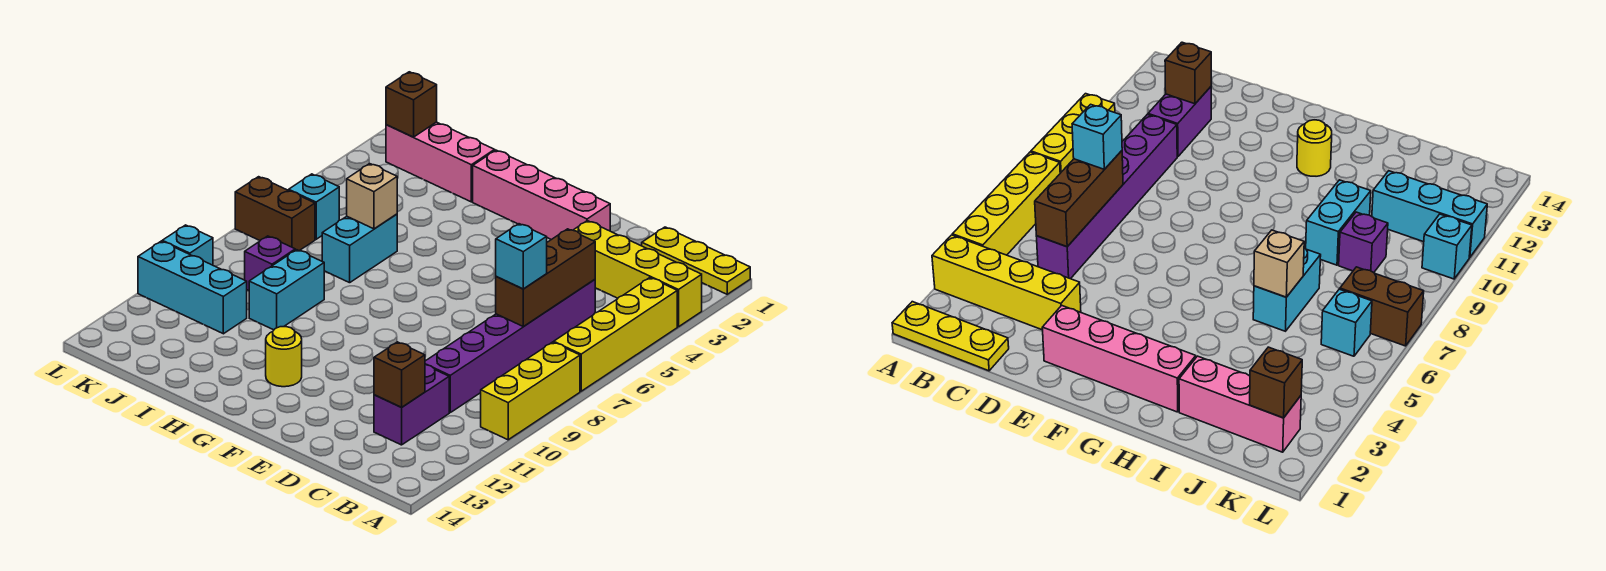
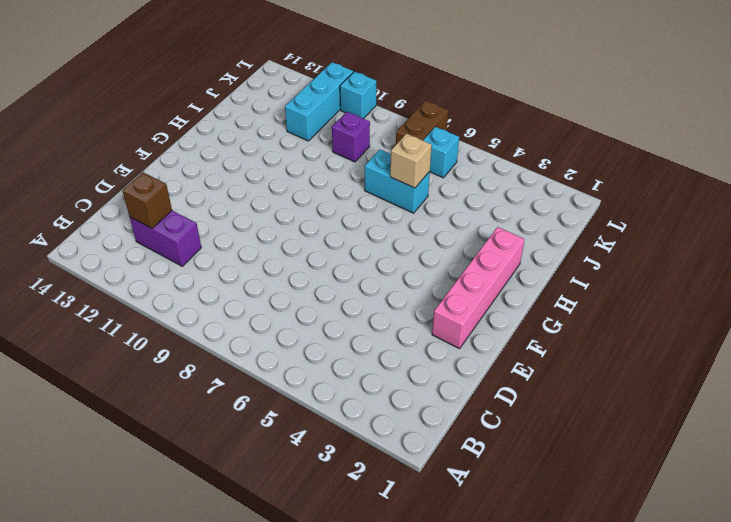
none -> yellow 1x3 plate [642,227,750,294]
none -> yellow 1x4 brick [573,221,702,327]
none -> yellow 1x4 brick [554,278,677,391]

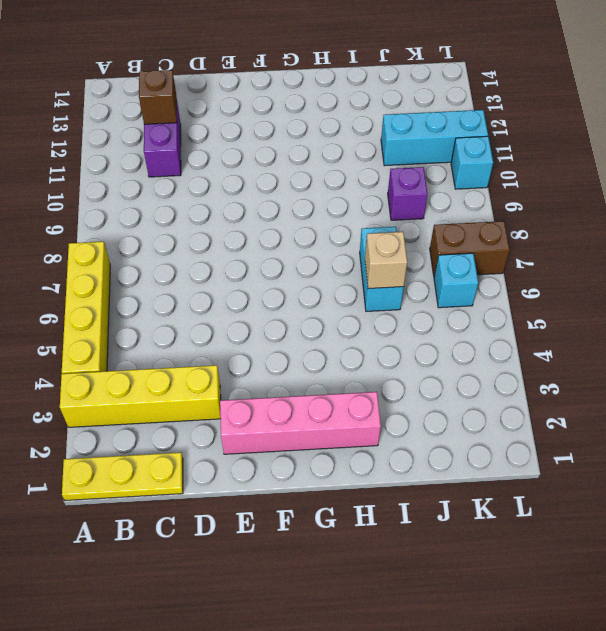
none -> yellow 1x3 brick [481,342,580,440]
none -> purple 1x6 brick [425,279,595,412]
none -> yellow 1x1 round brick [266,327,302,387]

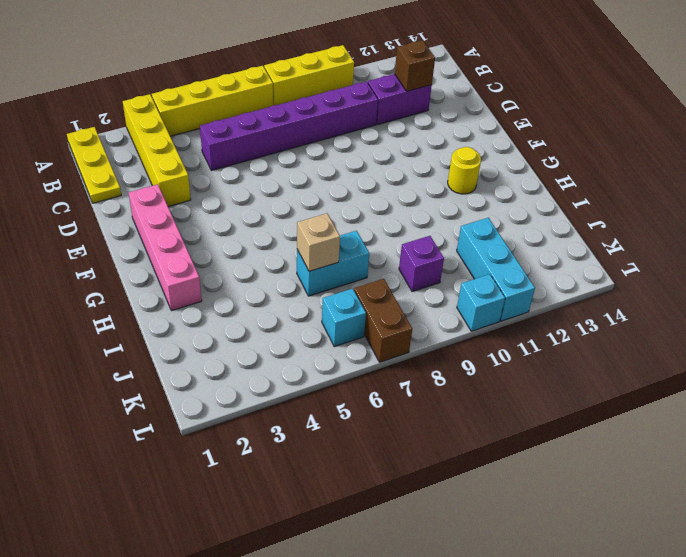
none -> pink 1x3 brick [386,122,495,202]
none -> cyan 1x2 brick [249,250,324,330]
none -> brown 1x3 brick [496,229,595,327]

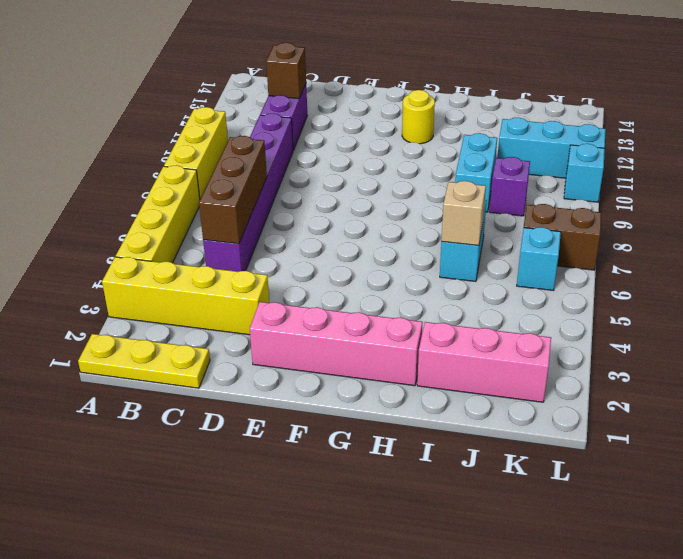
none -> brown 1x1 brick [386,72,437,137]
none -> cyan 1x1 brick [496,224,547,289]

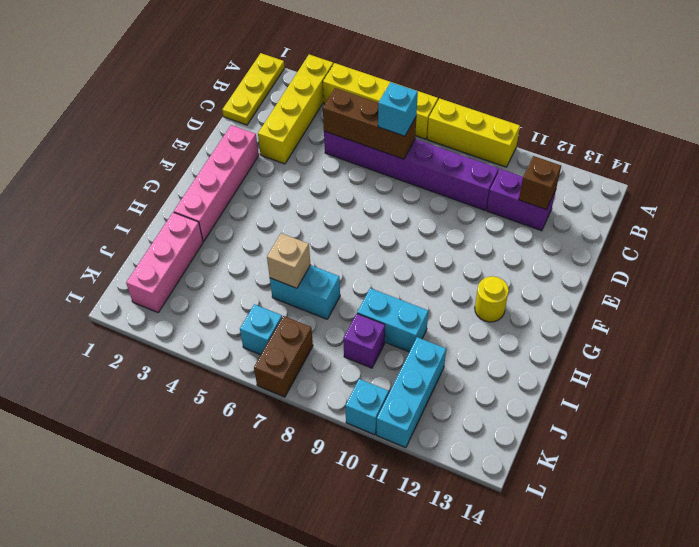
none -> brown 1x1 brick [386,72,437,137]

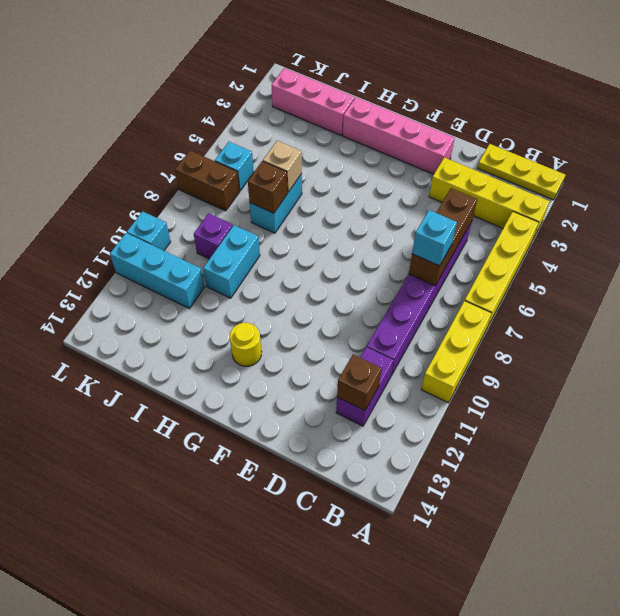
brown 1x1 brick [248,161,288,213] -> brown 1x1 brick moved to [386,72,437,137]

